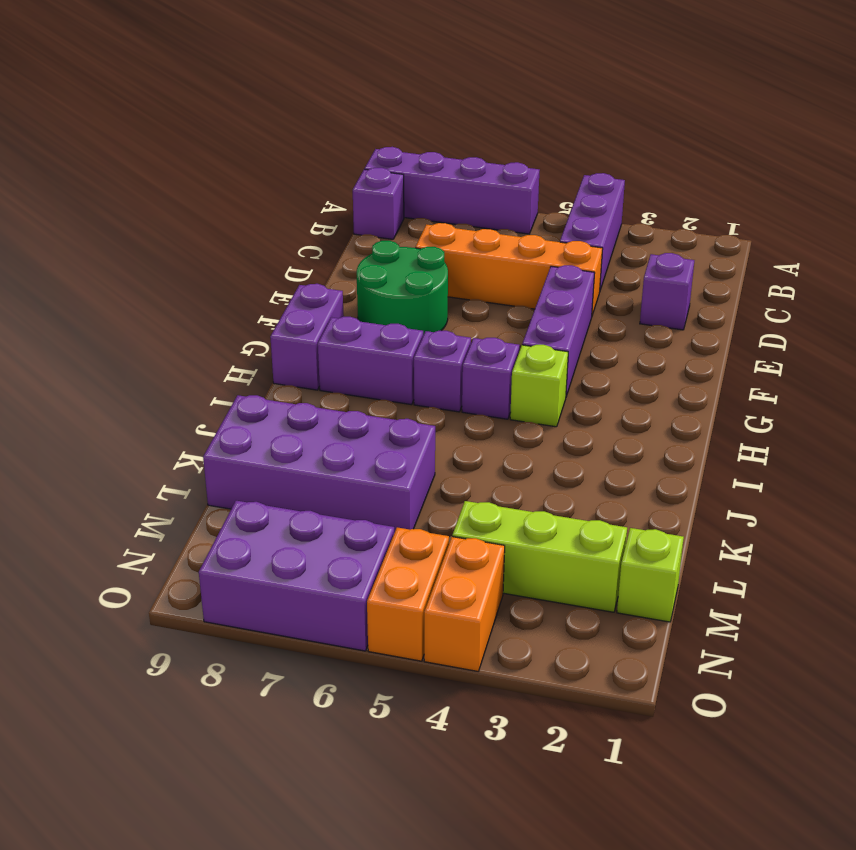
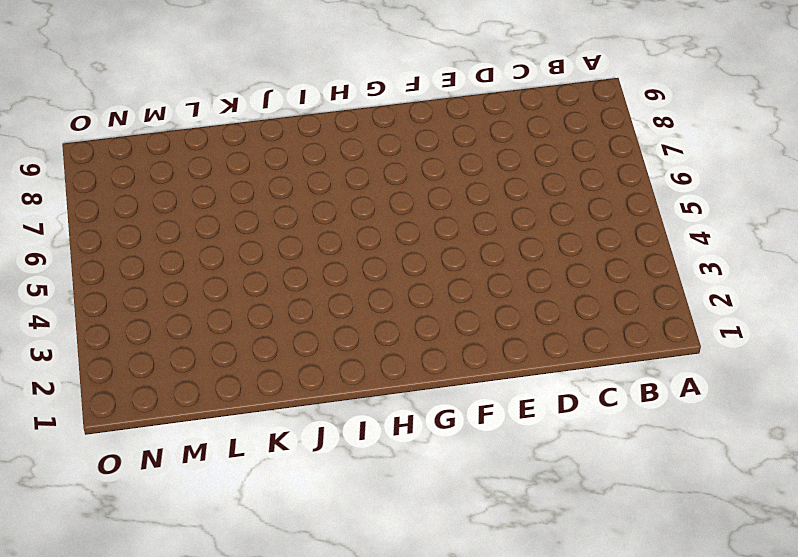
none -> purple 1x3 brick [560,173,625,290]
none -> purple 1x4 brick [364,147,540,234]
none -> purple 1x1 brick [353,168,404,239]

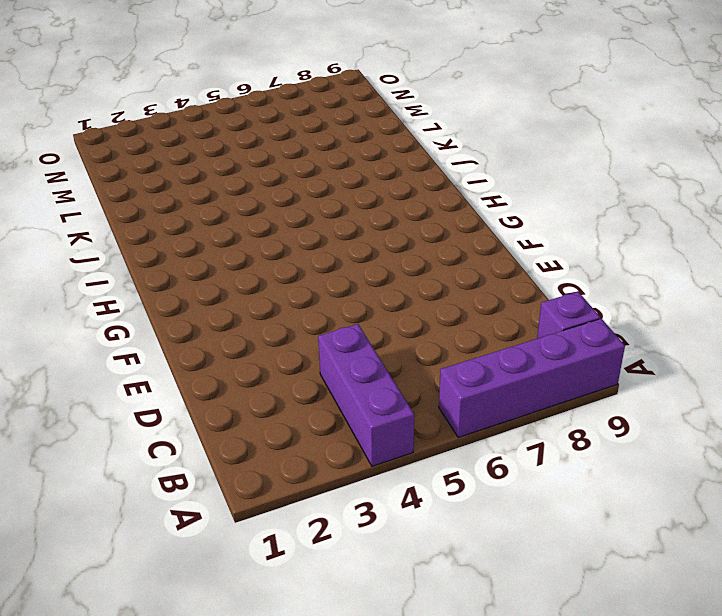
none -> purple 1x1 brick [640,253,694,330]
none -> orange 1x4 brick [415,223,603,315]
none -> purple 1x3 brick [522,265,595,396]

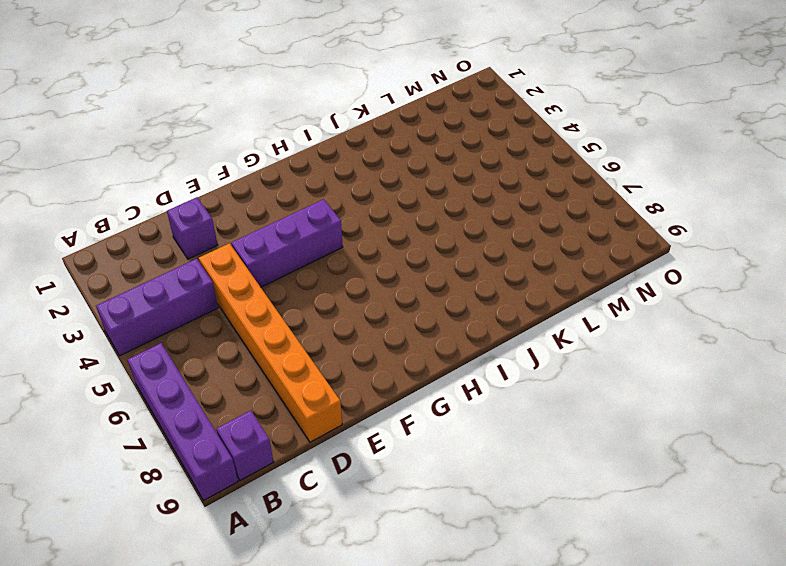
orange 1x6 brick [199,243,342,442] -> orange 1x4 brick [415,223,603,315]
none -> green 2x2 round brick [357,241,448,335]
none -> purple 1x2 brick [270,284,344,390]
none -> lime 1x1 brick [510,345,568,427]

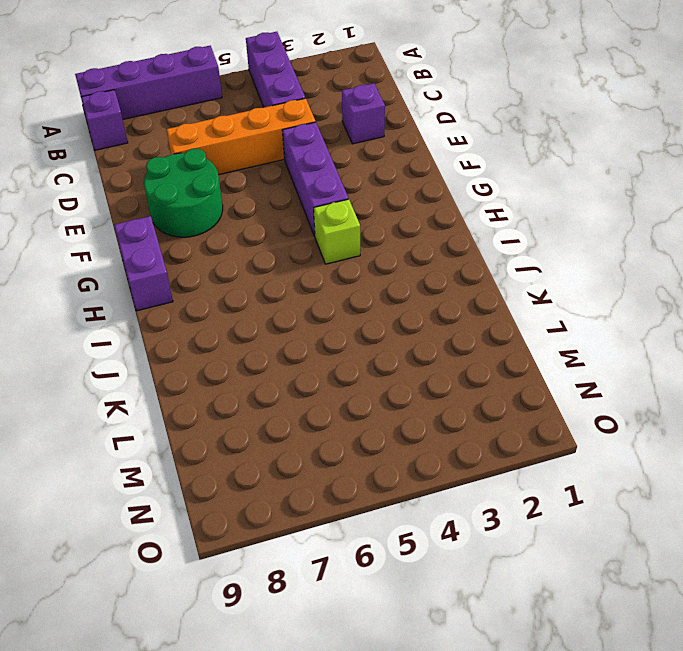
none -> purple 1x1 brick [462,338,520,419]
none -> purple 1x1 brick [414,331,471,412]
none -> purple 1x2 brick [318,317,423,405]

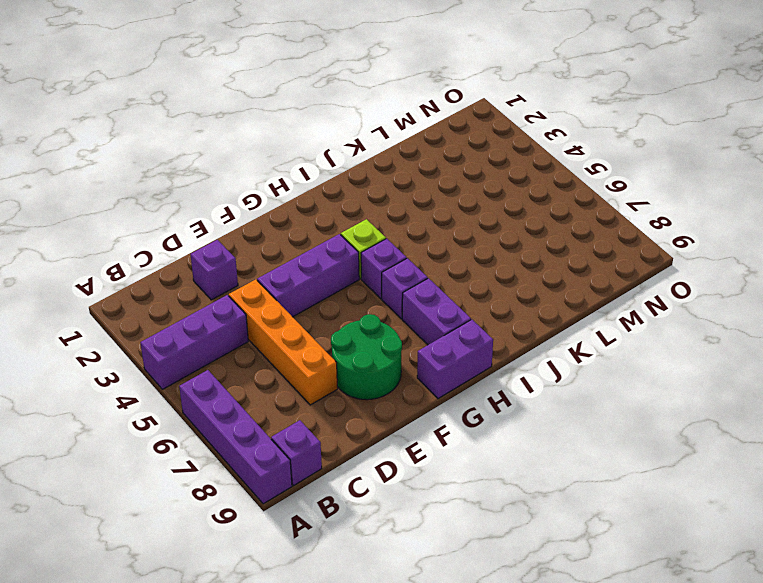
none -> purple 2x4 brick [203,395,435,533]
none -> lime 1x1 brick [617,528,684,622]
none -> lime 1x3 brick [452,501,627,612]

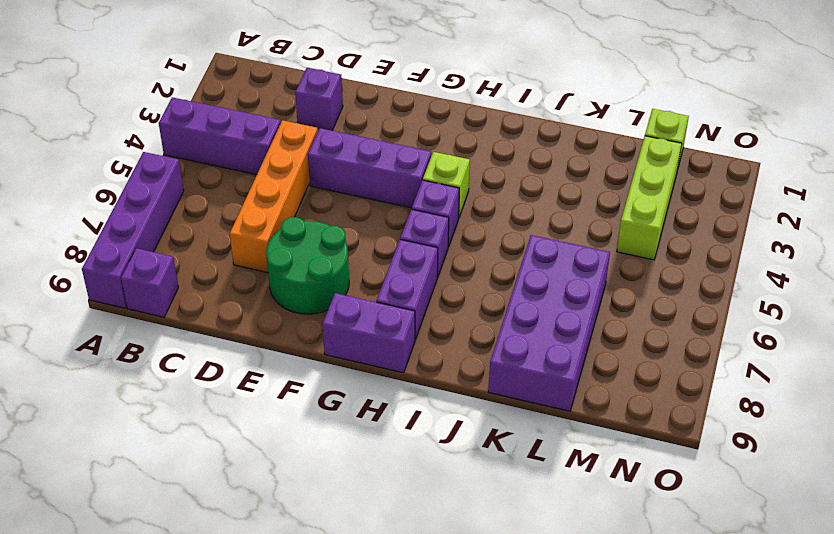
none -> orange 1x2 brick [424,537,505,671]
none -> orange 1x2 brick [367,527,449,661]
none -> purple 2x3 brick [199,501,394,651]

